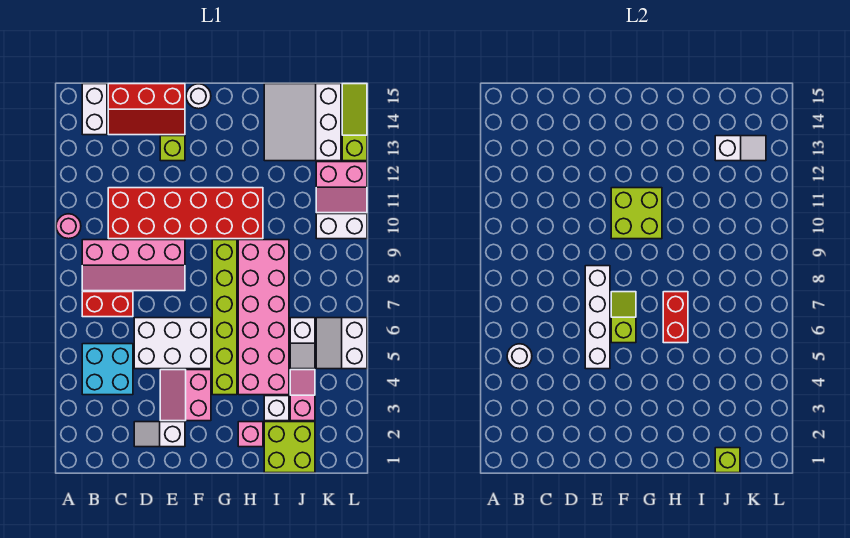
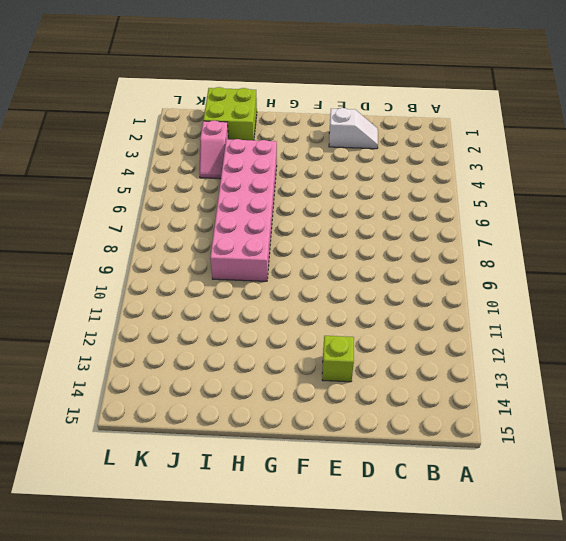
none -> pink 1x1 round brick [56,214,81,239]
none -> cyan 2x2 brick [82,344,133,395]
none -> red 1x2 brick [82,292,133,317]
none -> pink 2x4 slope [82,240,185,291]

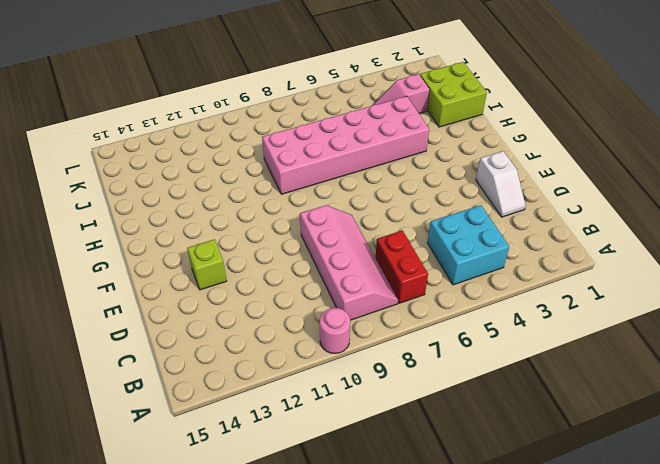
none -> white 1x2 brick [82,84,107,135]
none -> red 2x6 brick [108,188,263,239]
none -> red 2x3 slope [108,84,185,135]
none -> white 2x3 brick [134,318,211,369]

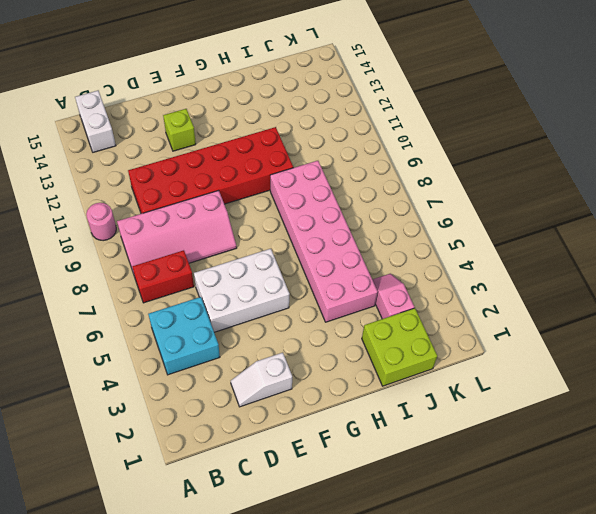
none -> red 2x3 slope [108,84,185,135]
none -> pink 2x2 slope [160,370,211,421]
none -> white 1x1 round brick [186,84,211,109]
none -> lime 1x6 brick [212,240,237,395]

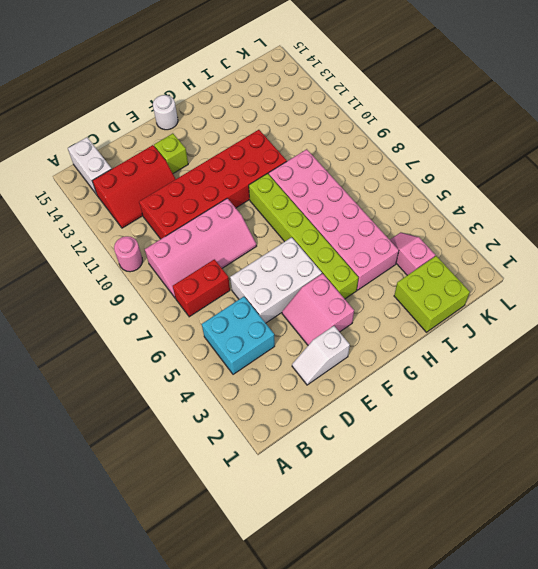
red 2x3 slope [92,145,176,228] -> red 2x3 slope moved to [108,84,185,135]
none -> pink 1x1 brick [238,422,263,447]
none -> white 1x1 brick [264,396,289,421]
none -> white 3x3 slope [264,84,341,161]
none -> white 1x2 slope [290,318,315,369]

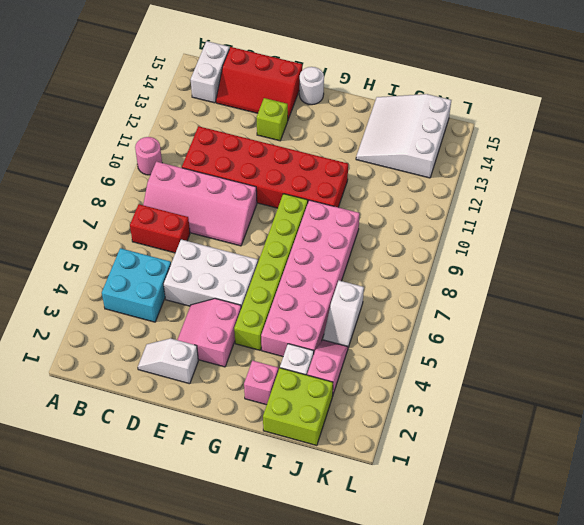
none -> white 2x2 slope [316,318,367,369]
none -> white 1x2 brick [316,214,367,239]
none -> pink 2x2 slope [316,162,367,213]
none -> lime 1x3 slope [342,84,367,161]

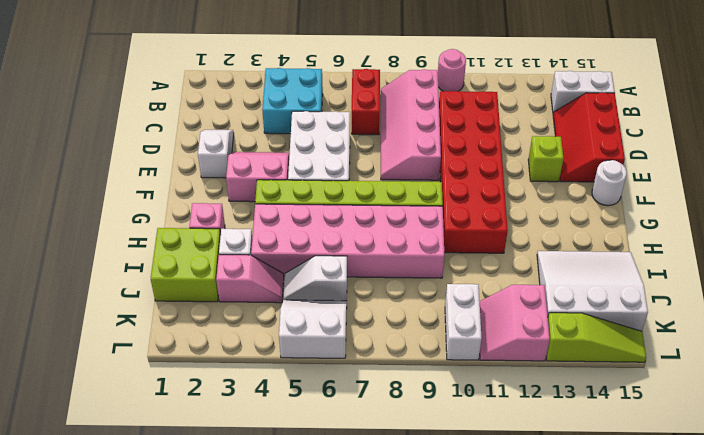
none -> white 1x1 round brick [507,344,532,369]
none -> white 1x4 brick [585,266,610,369]
none -> lime 1x2 slope [611,292,636,343]
none -> lime 2x2 brick [611,188,662,239]

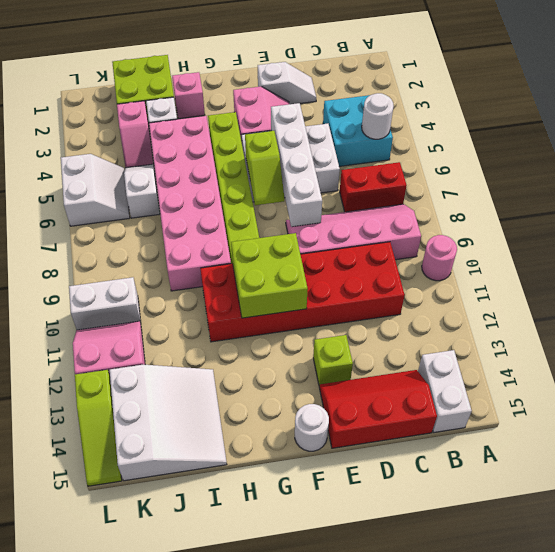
none -> red 1x2 brick [663,292,688,343]
none -> lime 1x1 brick [715,448,740,473]
none -> white 1x2 slope [715,136,766,161]

